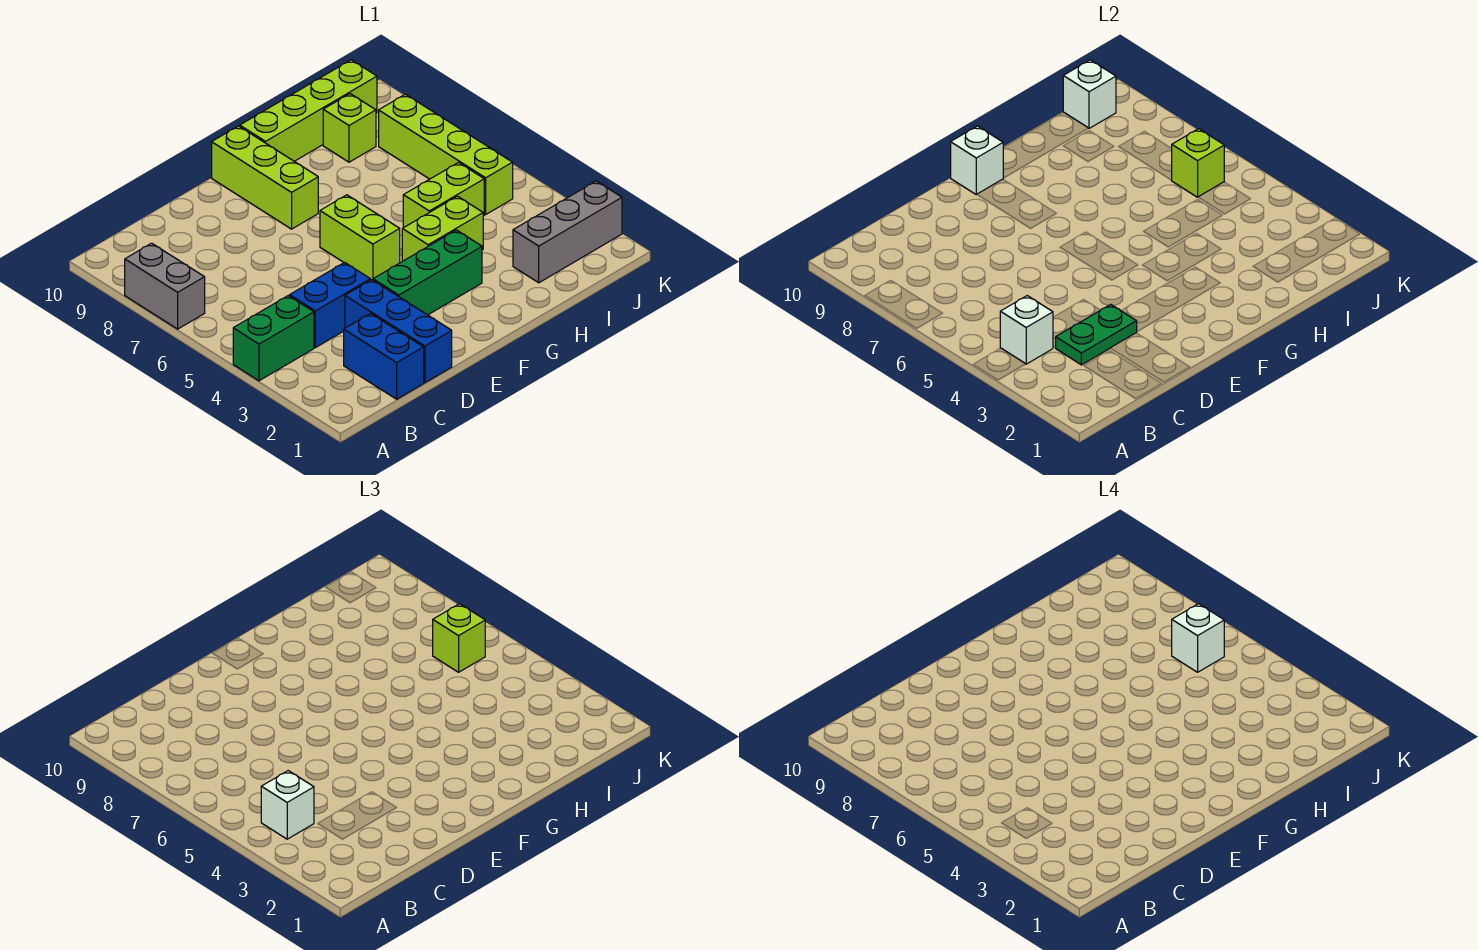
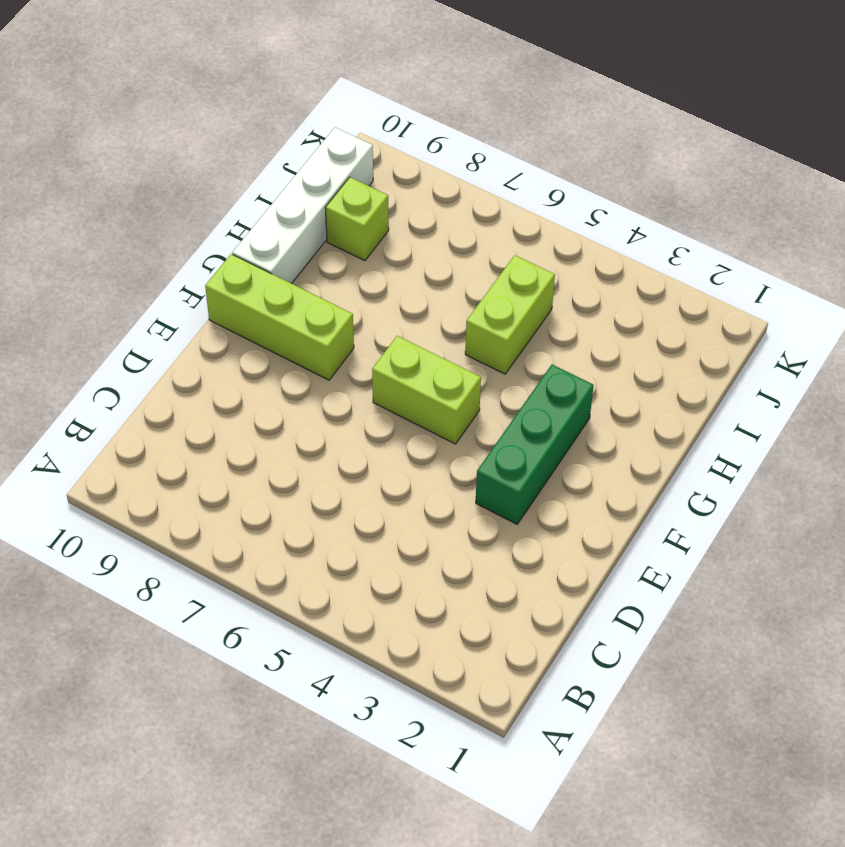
white 1x4 brick [232,128,373,284] -> lime 1x4 brick [240,60,377,161]
none -> green 1x2 brick [233,296,314,381]
none -> grey 1x2 brick [125,243,205,329]
none -> blue 1x2 brick [344,313,424,399]

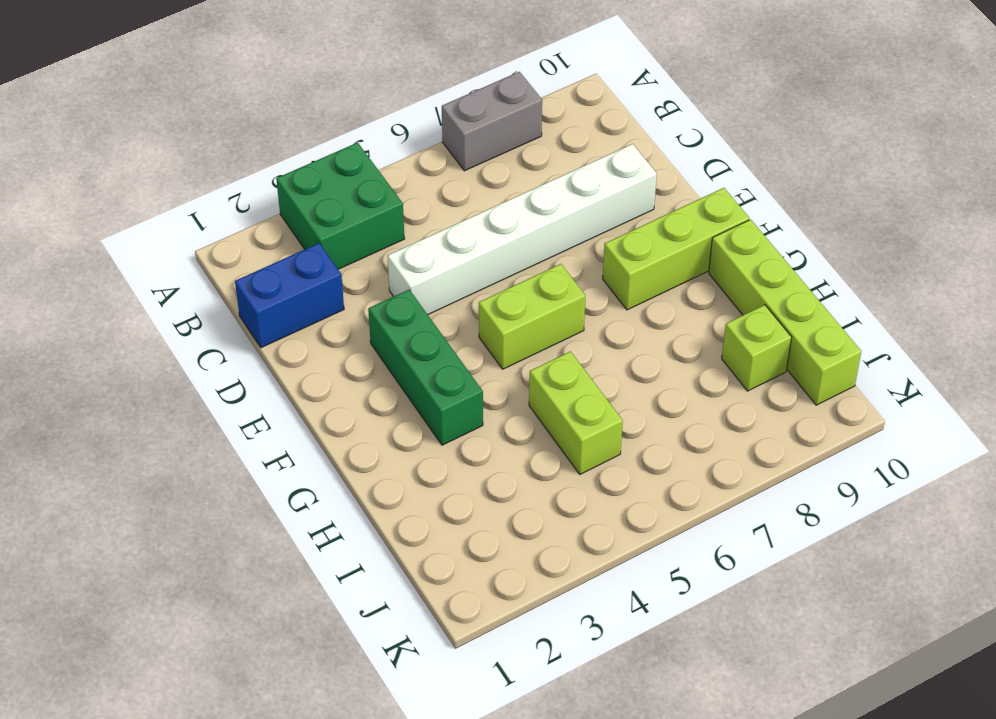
green 2x2 brick [276,143,405,269] -> green 1x2 brick [233,296,314,381]
white 1x6 brick [388,144,657,315] -> blue 1x2 brick [290,262,370,348]
none -> blue 1x3 brick [345,280,452,383]
none -> lime 1x2 brick [402,196,483,261]
none -> grey 1x3 brick [513,181,622,283]

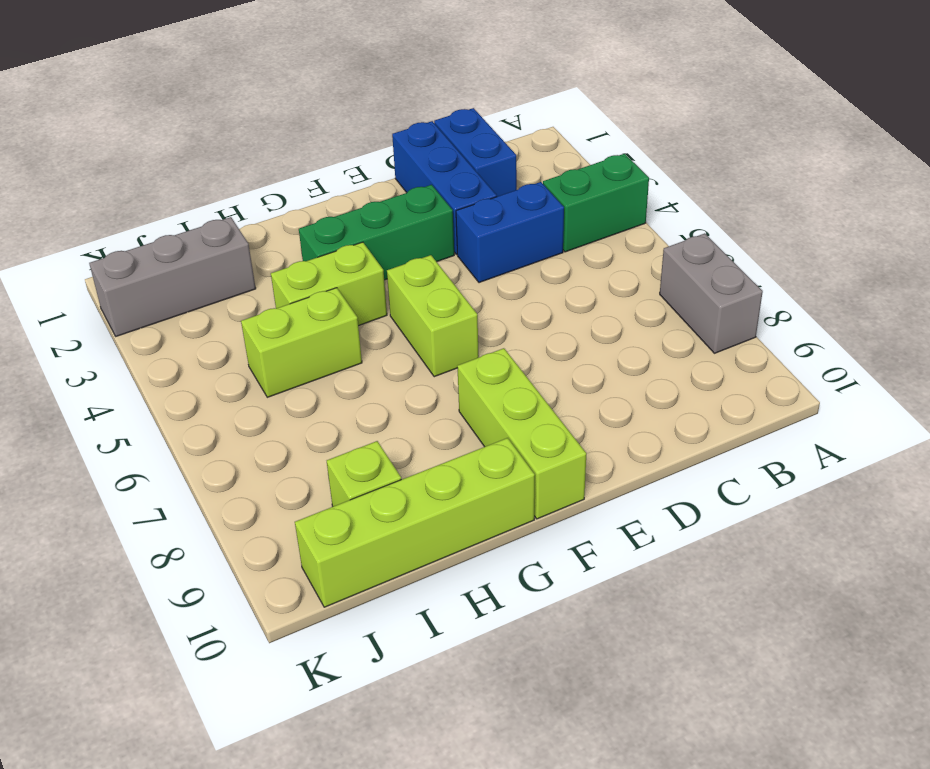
none -> lime 1x4 brick [379,94,513,214]
none -> white 1x1 brick [1000,296,1053,364]
none -> green 1x2 plate [1055,304,1137,365]

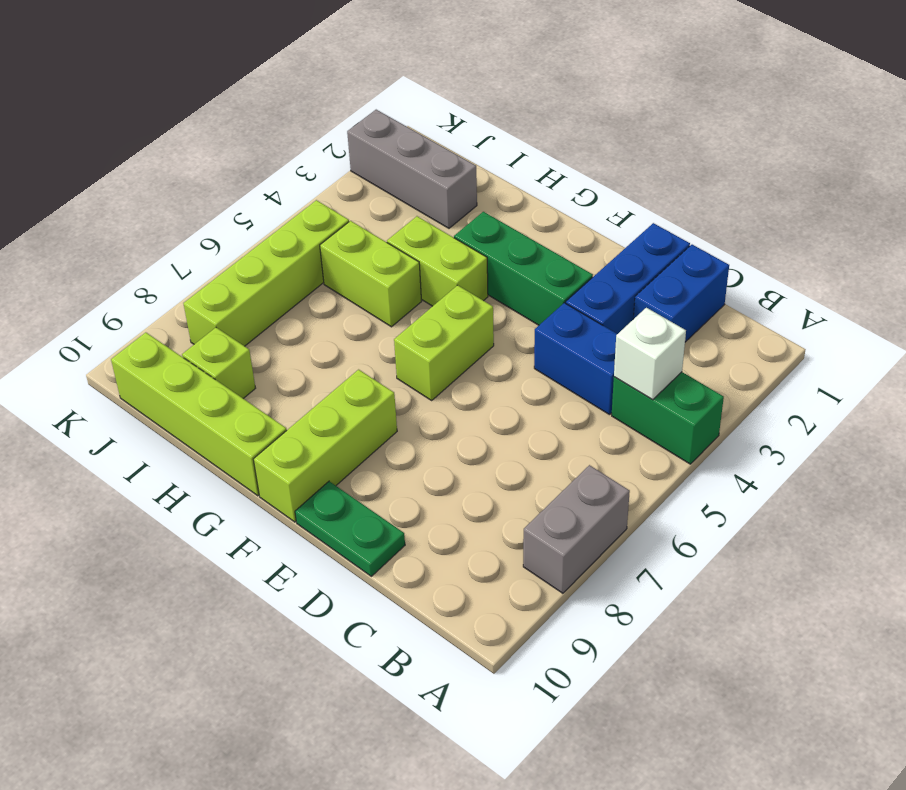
green 1x2 plate [295,481,405,576] -> green 1x2 plate moved to [1055,304,1137,365]
none -> white 1x1 brick [951,126,1003,195]
none -> lime 1x1 brick [1172,129,1224,197]
none -> white 1x1 brick [1063,60,1116,128]

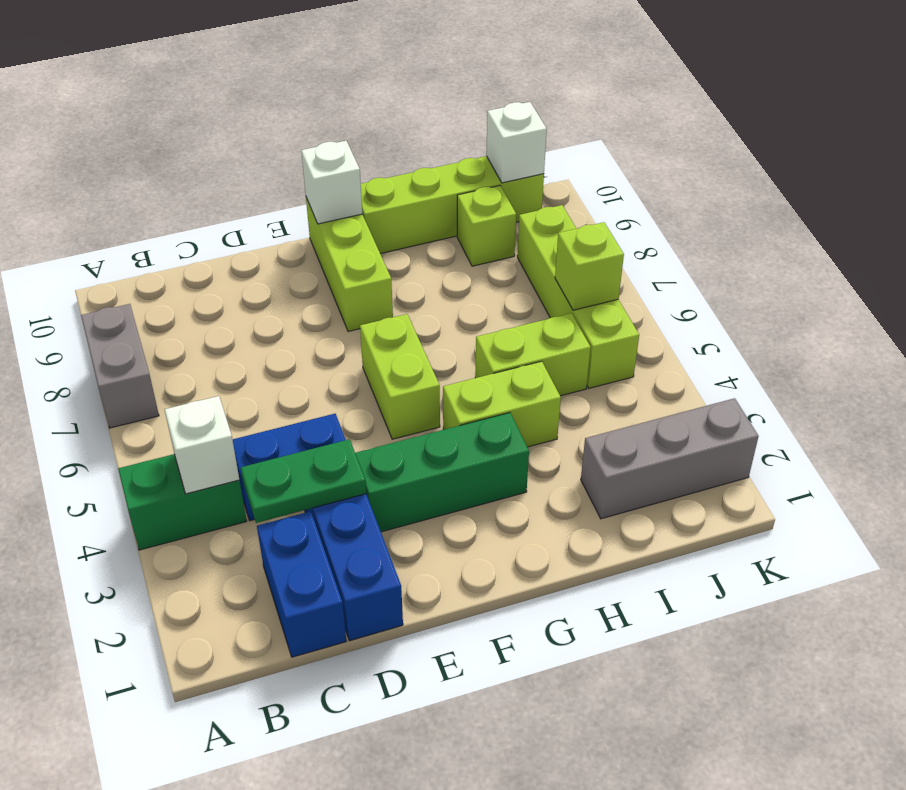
none -> white 1x1 brick [261,771,314,839]
none -> lime 1x1 brick [433,604,485,672]
none -> white 1x1 brick [1172,604,1224,672]

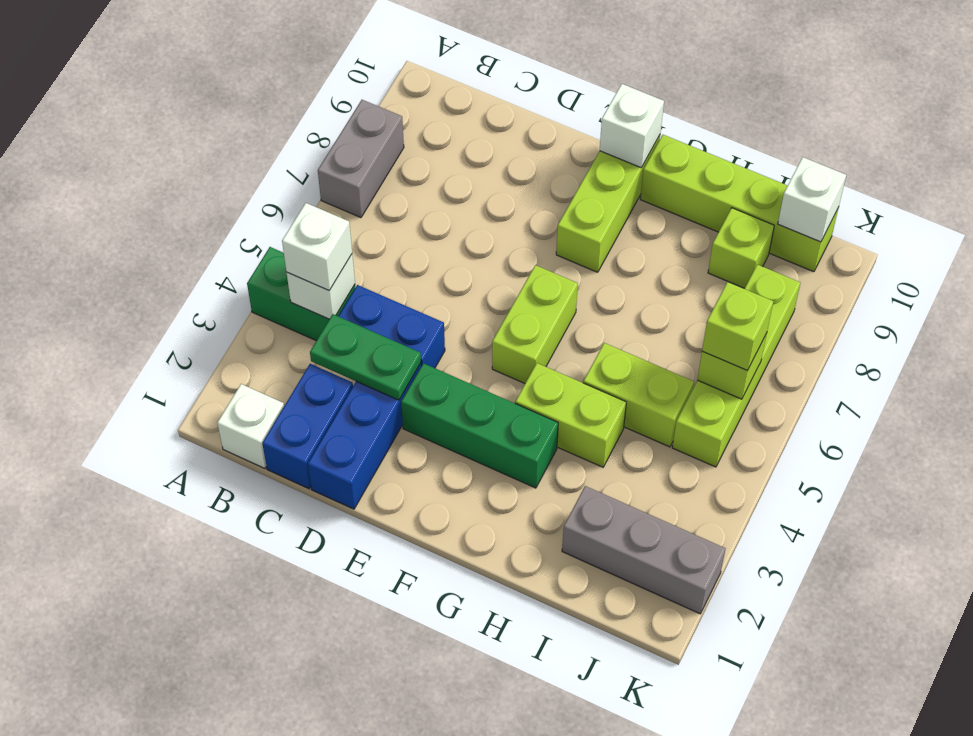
white 1x1 brick [217,384,284,468] -> white 1x1 brick moved to [1172,604,1224,672]

